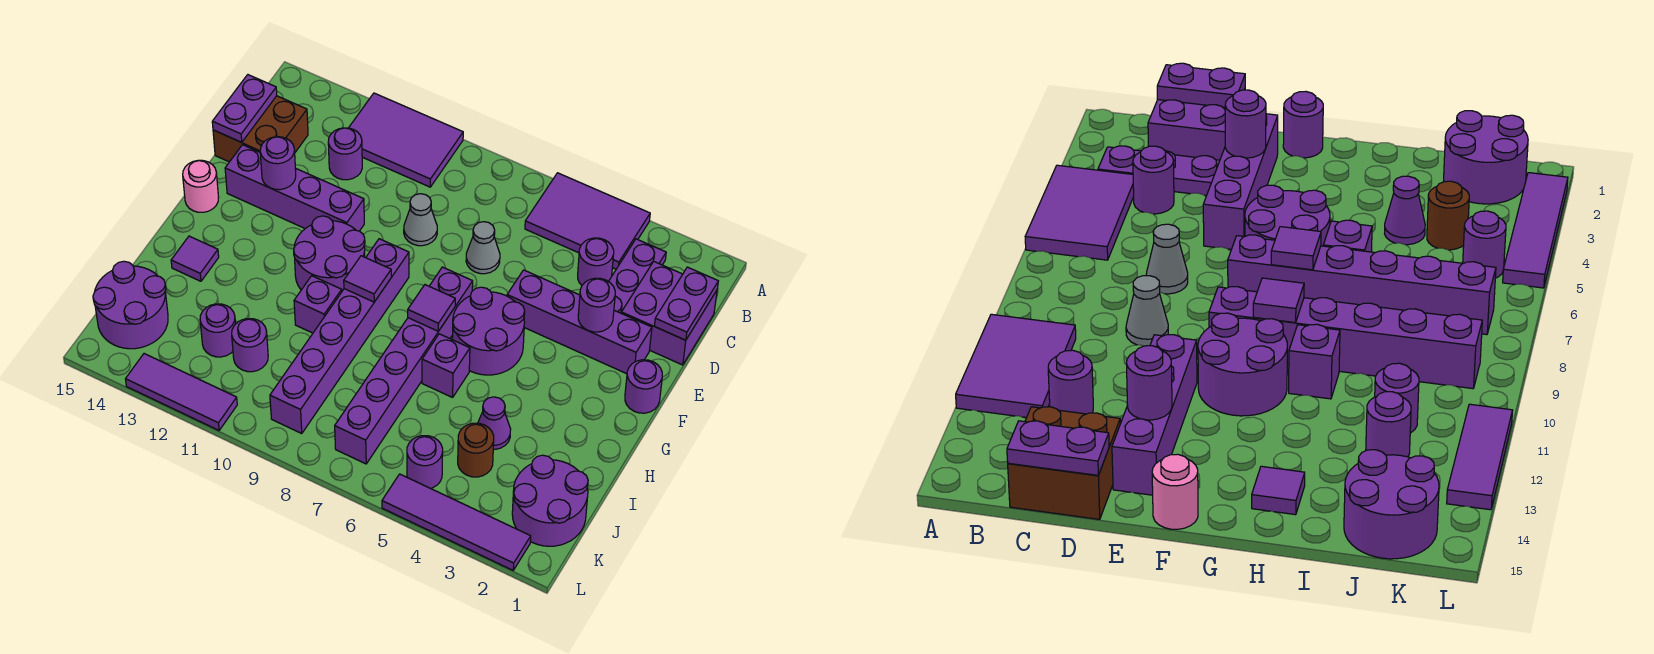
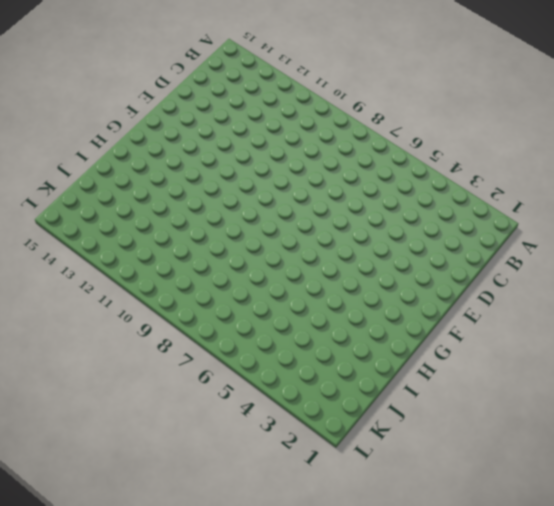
none -> purple 2x3 tile [525,173,650,269]
none -> purple 2x3 tile [349,93,463,187]
none -> purple 1x3 plate [608,239,666,313]
none -> purple 2x2 brick [621,262,717,365]

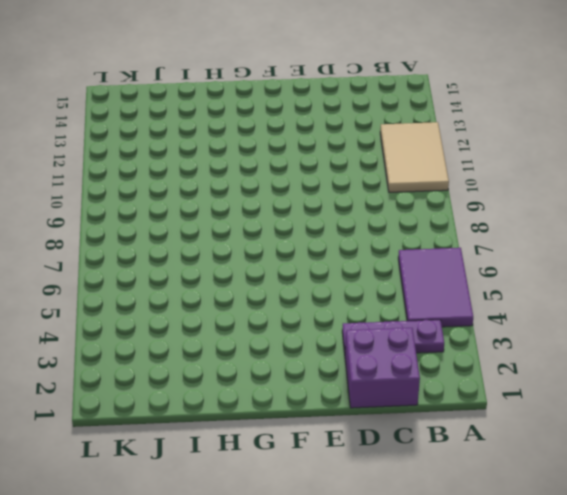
tan 2x3 tile [380,122,449,192] -> purple 2x3 tile [349,93,463,187]
none -> purple 1x1 round brick [578,238,614,285]
none -> purple 1x1 round brick [328,128,362,180]
none -> brown 2x2 brick [213,96,308,162]
none -> grey 1x1 cone [466,222,500,274]

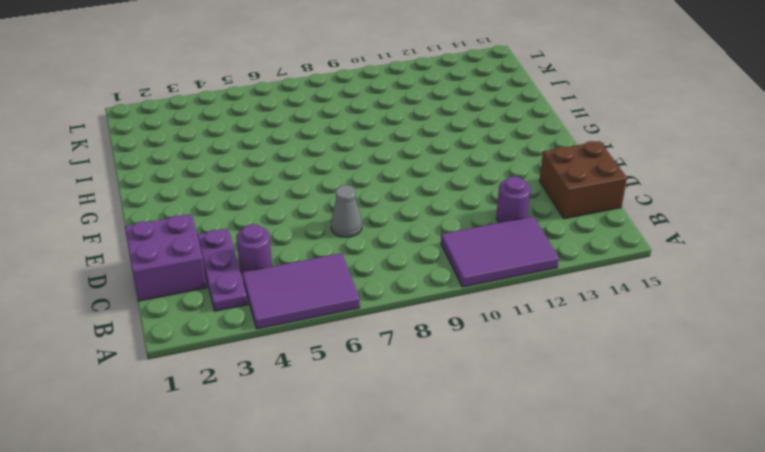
none -> grey 1x1 cone [404,194,437,246]
none -> purple 1x4 brick [507,270,652,374]
none -> purple 1x4 brick [225,145,364,231]
none -> purple 1x1 round brick [625,360,662,413]

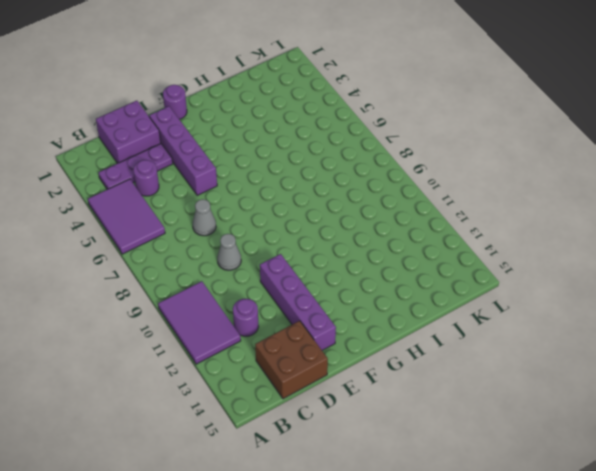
none -> purple 2x2 round brick [452,287,525,375]
none -> purple 1x6 brick [335,267,473,464]
none -> purple 1x6 brick [270,239,409,434]
none -> purple 2x2 round brick [294,216,365,291]

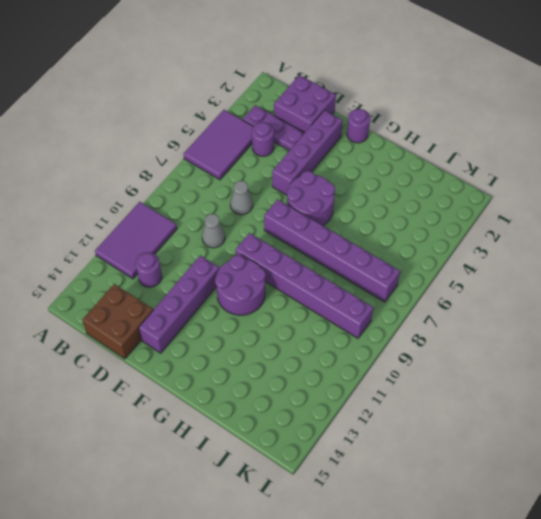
none -> pink 1x1 round brick [183,160,219,212]
none -> purple 1x1 brick [422,334,470,397]
none -> purple 1x1 brick [294,276,342,333]
none -> purple 1x1 tile [171,236,219,281]

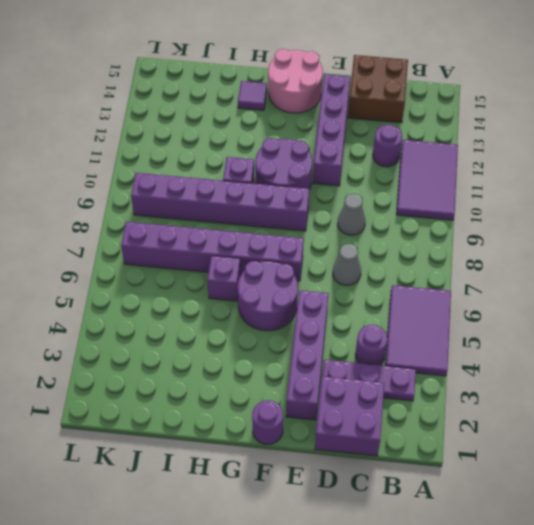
pink 2x2 round brick [268,49,323,113] -> pink 1x1 round brick [183,160,219,212]
none -> purple 1x1 cone [478,397,511,449]
none -> purple 2x2 round brick [512,455,588,546]
none -> brown 1x1 round brick [458,423,494,477]
none -> purple 1x1 round brick [232,319,268,372]

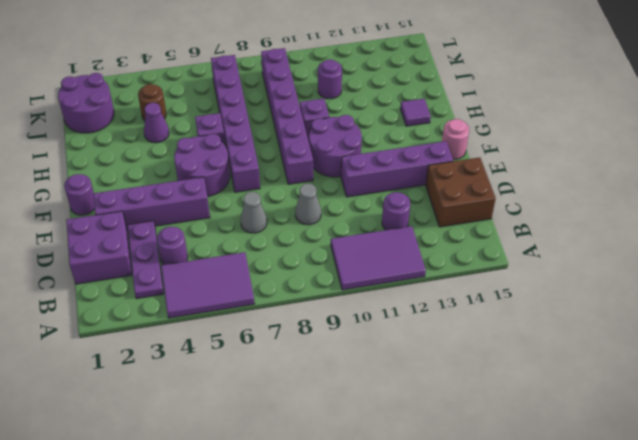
none -> purple 1x1 round brick [200,304,236,357]
none -> purple 2x2 round brick [93,261,168,349]
none -> purple 1x1 round brick [407,436,443,489]
none -> purple 1x4 tile [382,474,531,570]

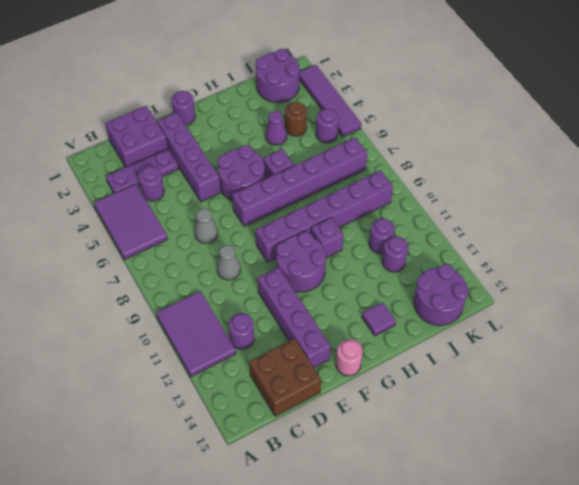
none -> purple 1x3 tile [126,354,237,430]
none -> purple 1x2 plate [654,267,718,340]
none -> purple 1x2 plate [212,75,277,142]
none -> purple 1x1 round brick [578,278,615,332]

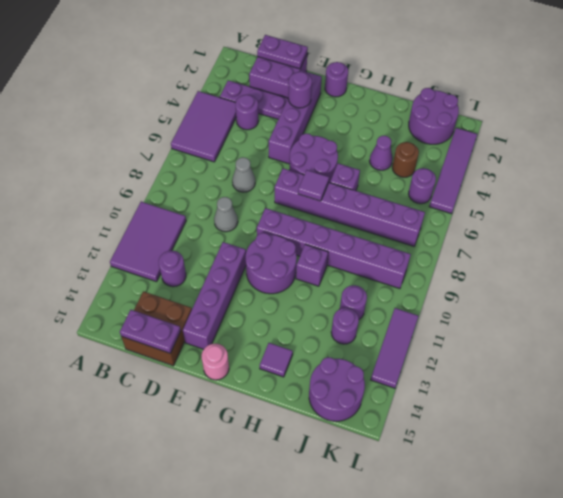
none -> purple 1x1 round brick [260,137,296,190]
none -> purple 1x1 tile [344,256,391,302]

